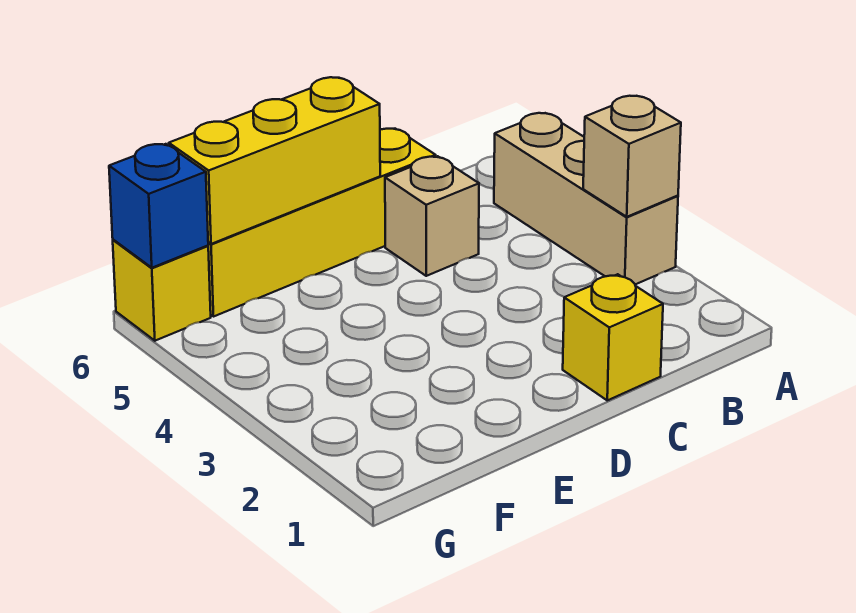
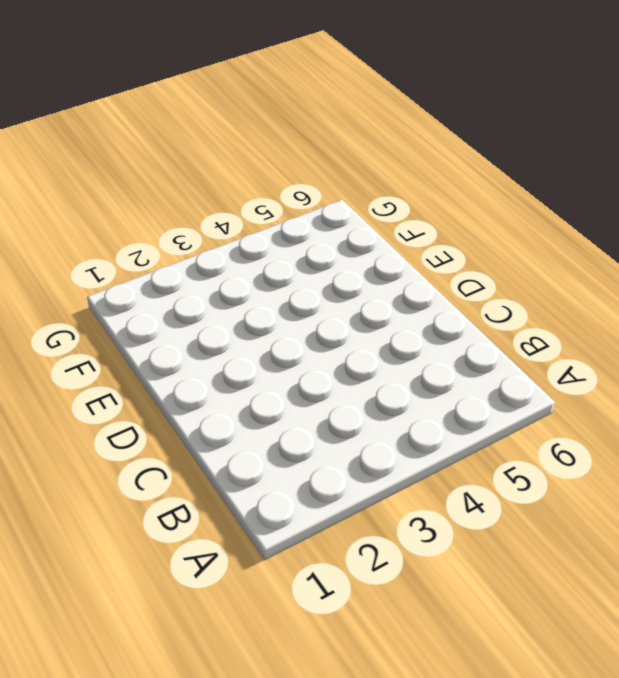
none -> tan 1x3 brick [494,113,678,284]
none -> yellow 1x1 brick [563,274,663,400]

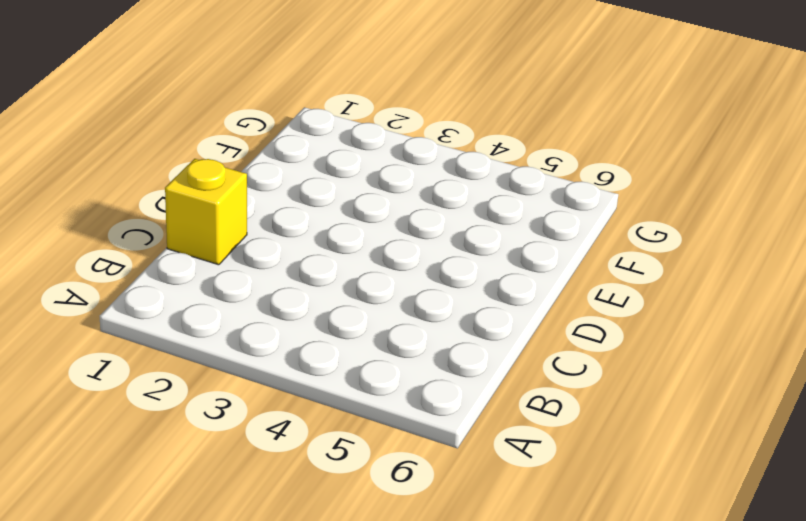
none -> tan 1x3 brick [494,113,678,284]
none -> tan 1x1 brick [385,156,479,276]

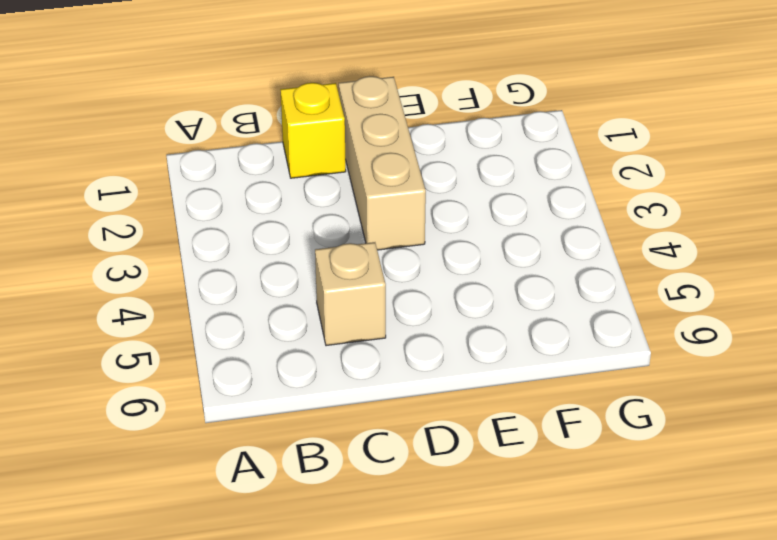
tan 1x3 brick [339,76,426,250] -> tan 1x3 brick moved to [494,113,678,284]
none -> yellow 1x4 brick [208,129,436,316]
none -> yellow 1x1 brick [113,240,211,341]

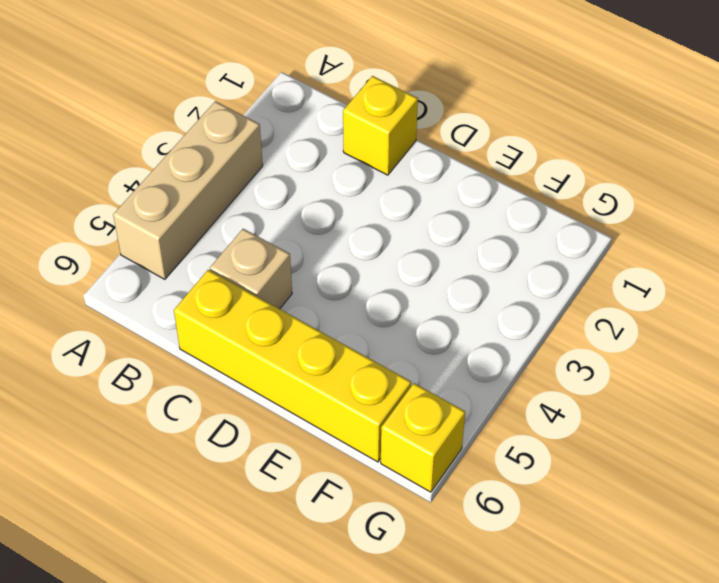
none -> tan 1x1 brick [583,96,681,217]
none -> yellow 1x3 brick [169,77,380,244]

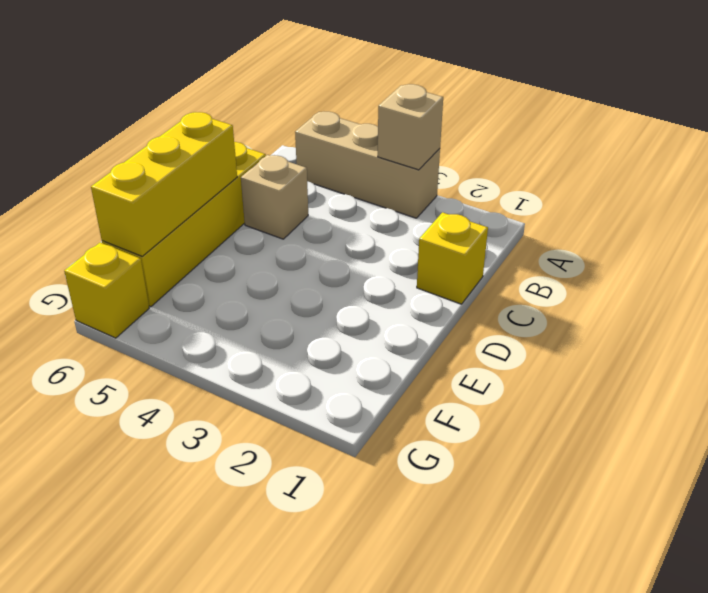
none -> blue 1x1 brick [109,144,208,268]

